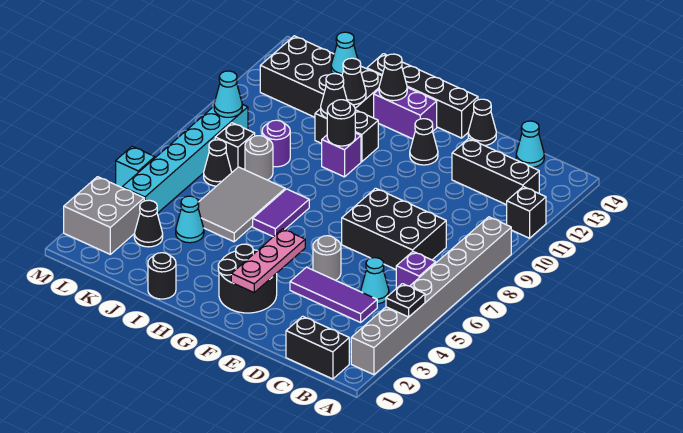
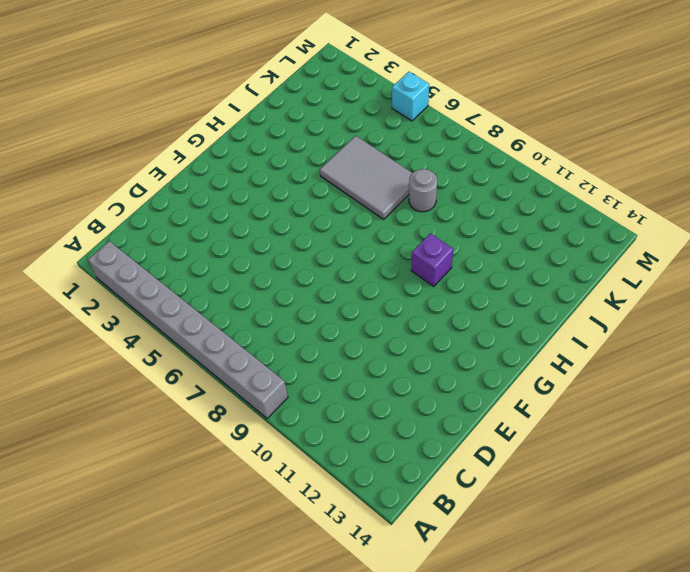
none -> black 1x1 brick [507,187,546,238]
none -> black 1x2 brick [286,316,349,379]
none -> purple 1x1 brick [396,252,436,288]
none -> black 1x3 brick [452,139,539,205]

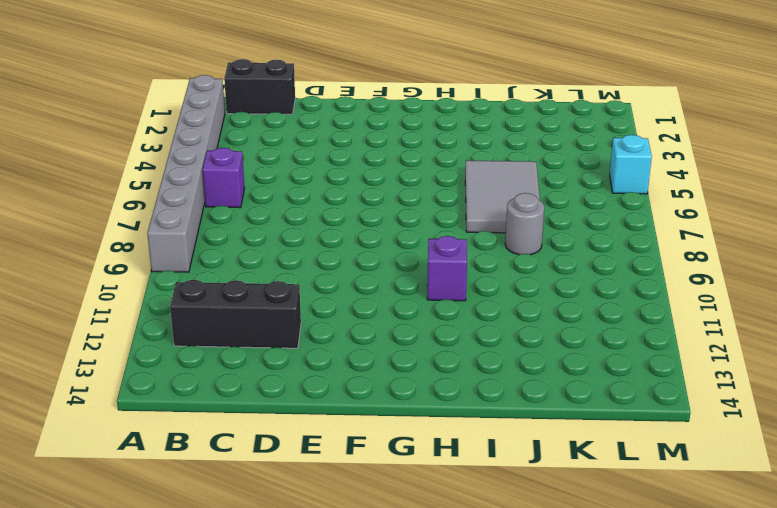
none -> black 1x1 brick [507,187,546,238]
none -> purple 1x3 tile [290,267,377,322]
none -> cyan 1x1 cone [361,258,389,304]
none -> black 2x3 brick [342,188,446,269]

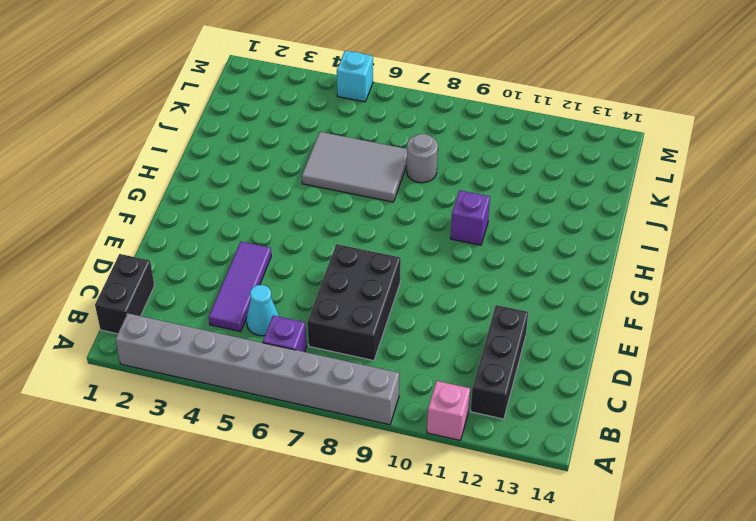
pink 1x1 brick [427,381,470,440] -> black 1x1 brick [507,187,546,238]
none -> cyan 1x1 cone [516,121,544,167]
none -> grey 1x1 round brick [313,236,341,280]
none -> black 1x1 cone [468,99,496,145]
none -> black 2x2 round brick [218,244,277,313]

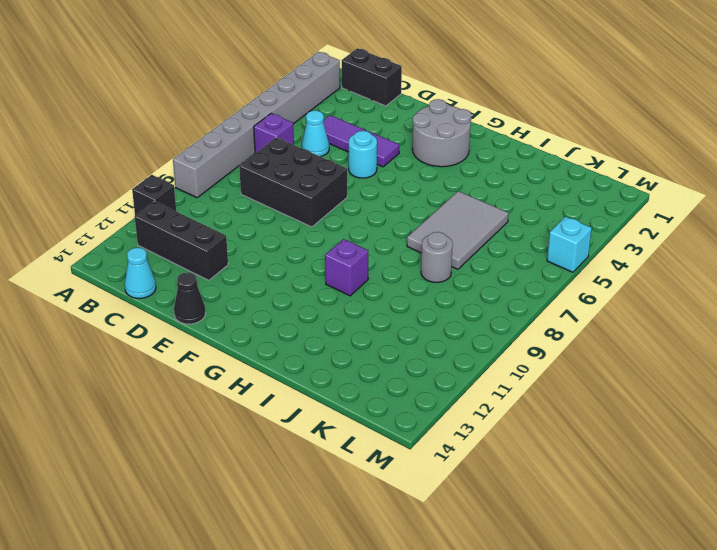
cyan 1x1 round brick [349,131,377,178] -> grey 1x1 round brick [313,236,341,280]
grey 2x2 round brick [412,99,471,167] -> black 2x2 round brick [218,244,277,313]
none -> black 1x1 cone [410,119,438,165]
none -> black 1x4 brick [367,54,478,138]
none -> purple 1x2 brick [374,88,437,139]
none -> purple 1x2 tile [253,189,309,237]

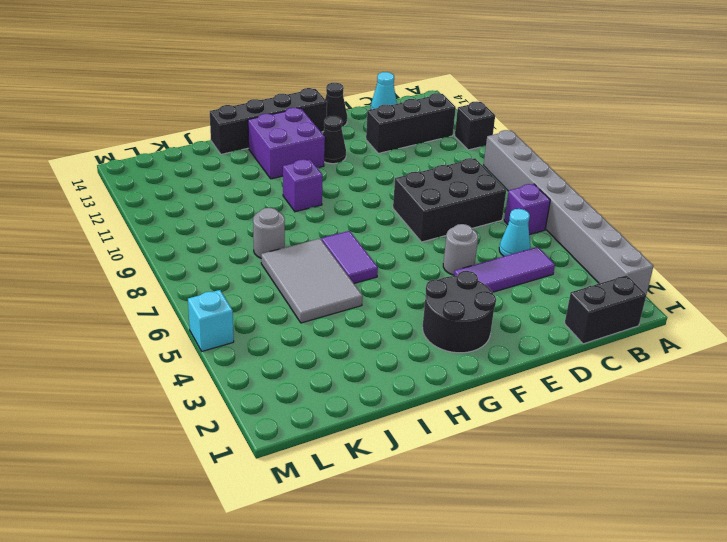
purple 2x2 brick [248,108,325,179] -> purple 1x2 brick [374,88,437,139]
none -> black 1x2 brick [315,109,378,162]
none -> black 1x1 round brick [148,253,176,299]
none -> black 2x4 brick [260,36,382,118]
none -> cyan 1x1 cone [176,196,204,243]

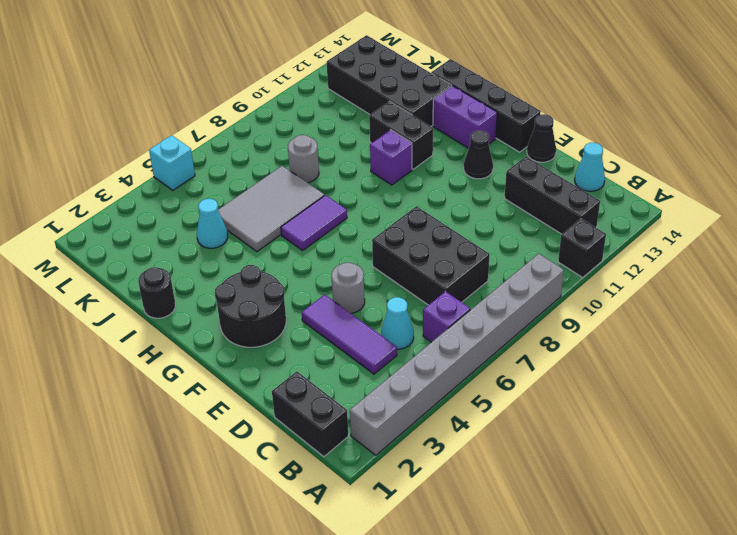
none -> purple 1x1 round brick [262,120,290,167]
none -> black 1x1 cone [134,200,163,247]
none -> black 1x1 cone [204,140,232,186]
none -> black 1x1 brick [215,123,255,172]

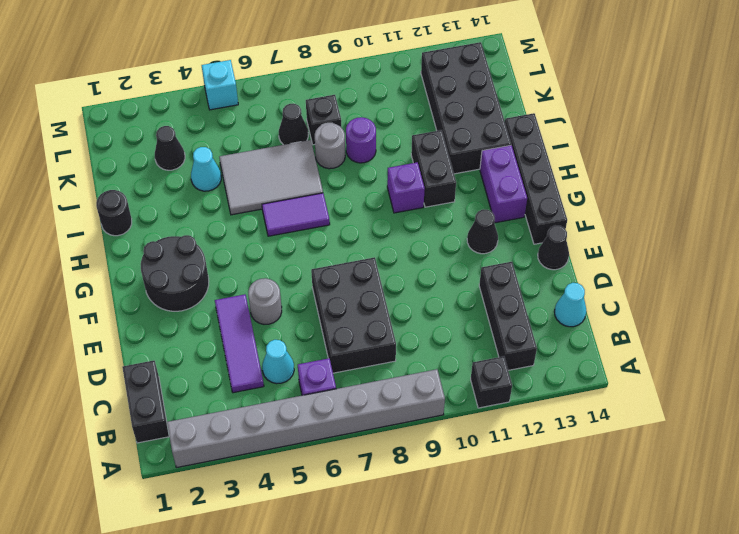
none -> grey 2x2 brick [64,177,144,254]
none -> cyan 1x6 brick [122,104,248,213]
none -> black 1x1 plate [386,284,425,317]
none -> pink 1x3 plate [231,229,305,292]

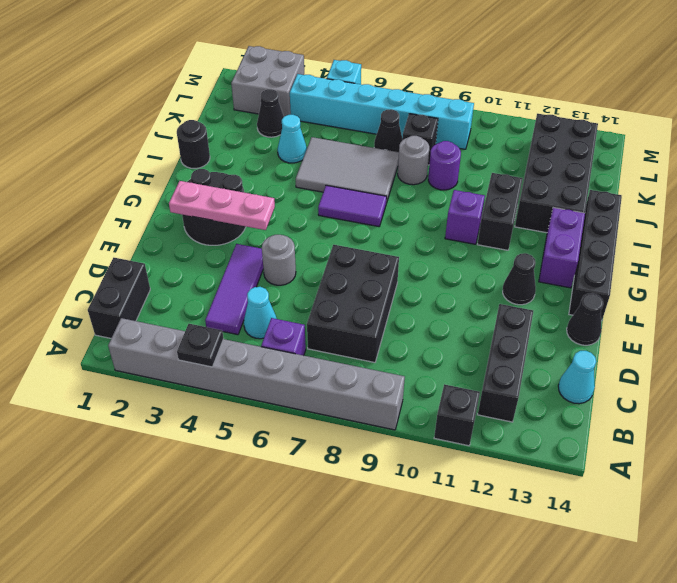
none -> black 1x1 round brick [327,100,355,146]
none -> black 1x1 cone [379,54,407,101]
none -> black 1x1 cone [321,74,347,118]
none -> black 1x1 cone [342,58,366,105]

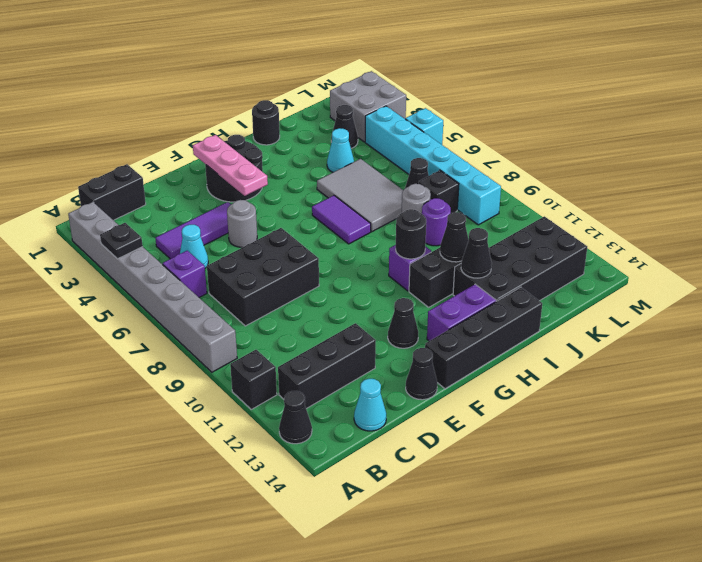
black 1x1 cone [279,391,312,444] -> black 1x1 cone moved to [379,54,407,101]
none -> cyan 1x1 cone [331,32,358,76]
none -> cyan 1x1 cone [214,71,242,117]

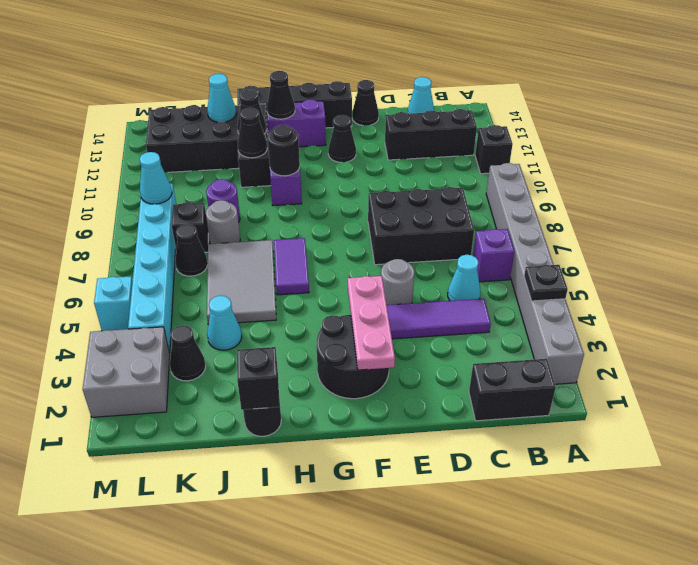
black 1x1 brick [237,347,280,410] -> none

